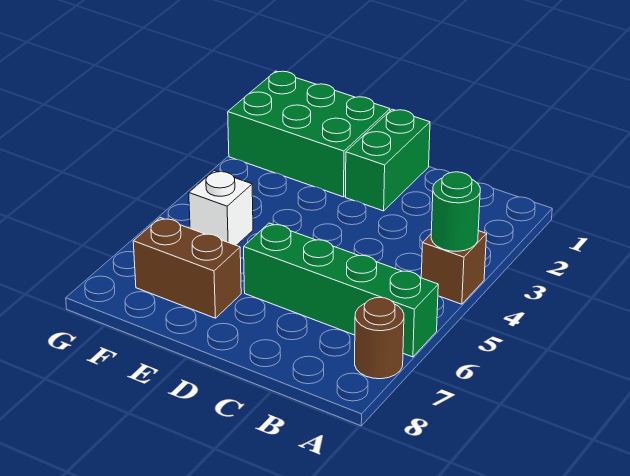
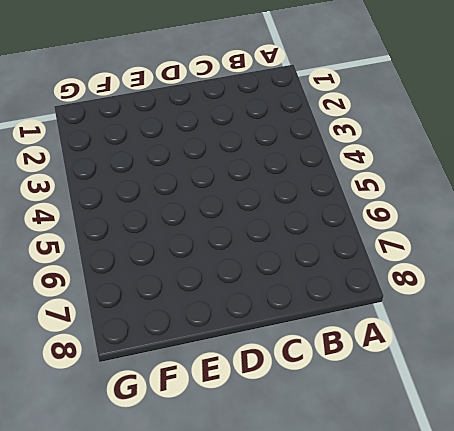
none -> brown 1x1 brick [421,231,487,304]
none -> green 1x4 brick [244,223,438,357]

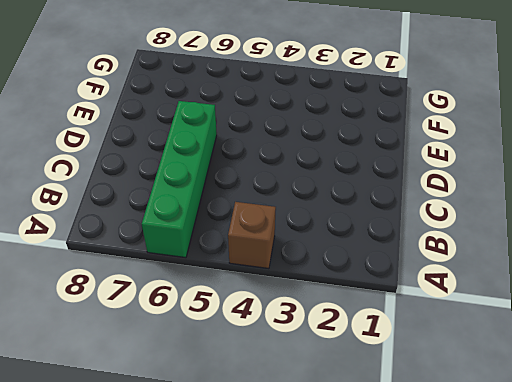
none -> brown 1x1 round brick [355,297,404,379]
none -> green 1x2 brick [346,109,430,211]

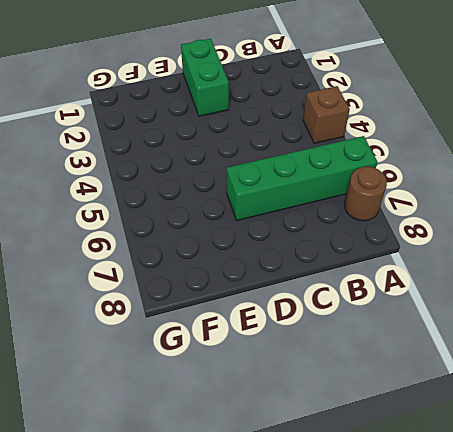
none -> green 2x3 brick [228,71,390,197]
none -> brown 1x2 brick [133,218,241,318]

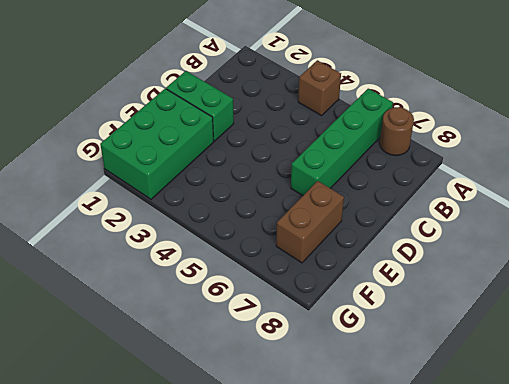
none -> white 1x1 brick [189,171,253,245]
none -> green 1x1 round brick [431,172,480,251]

